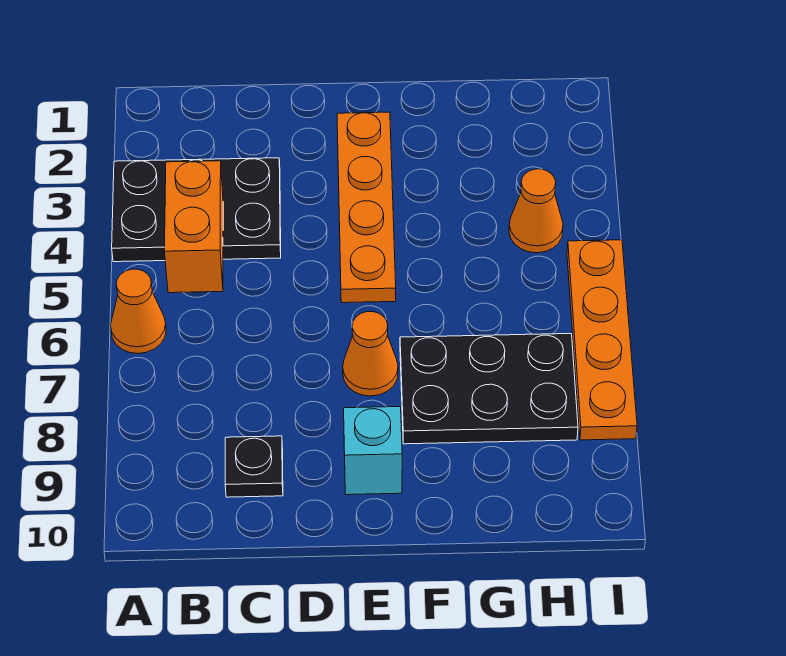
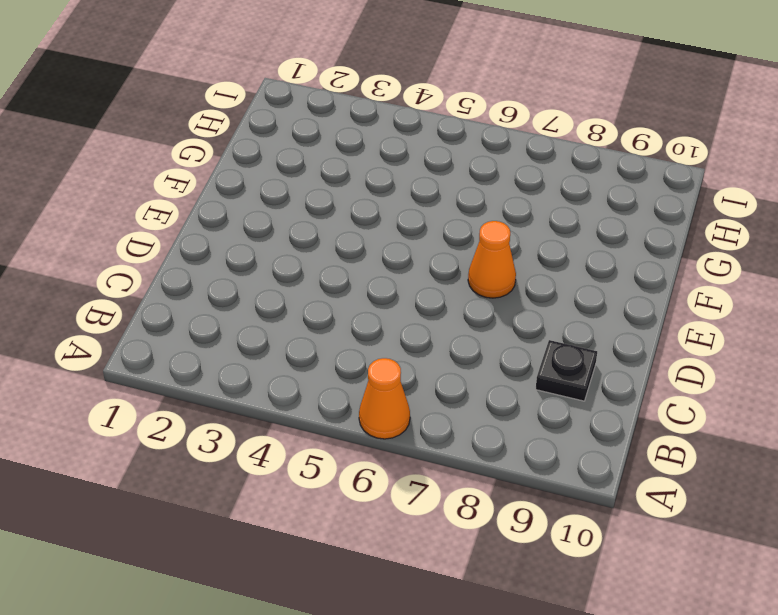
none -> black 2x3 plate [112,158,281,262]
none -> orange 1x4 plate [337,112,396,303]

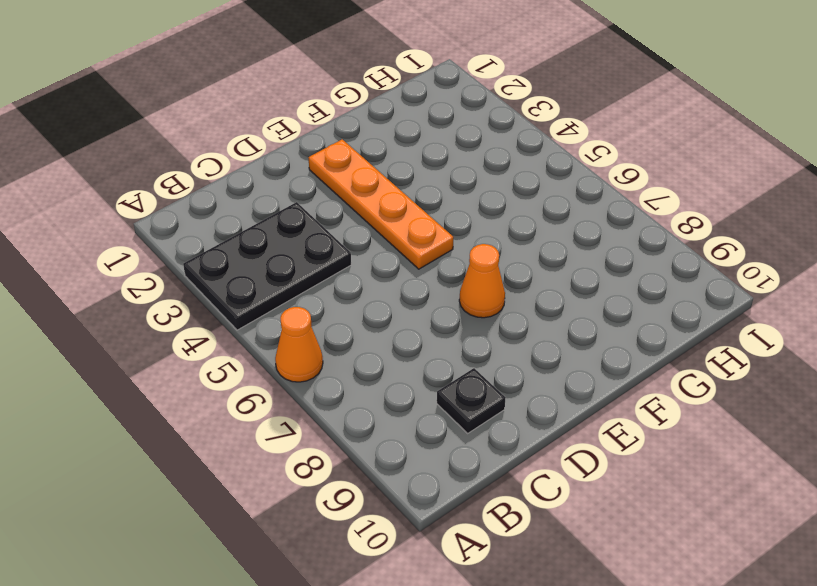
none -> cyan 1x1 brick [344,407,402,495]
none -> black 2x3 plate [400,334,578,444]

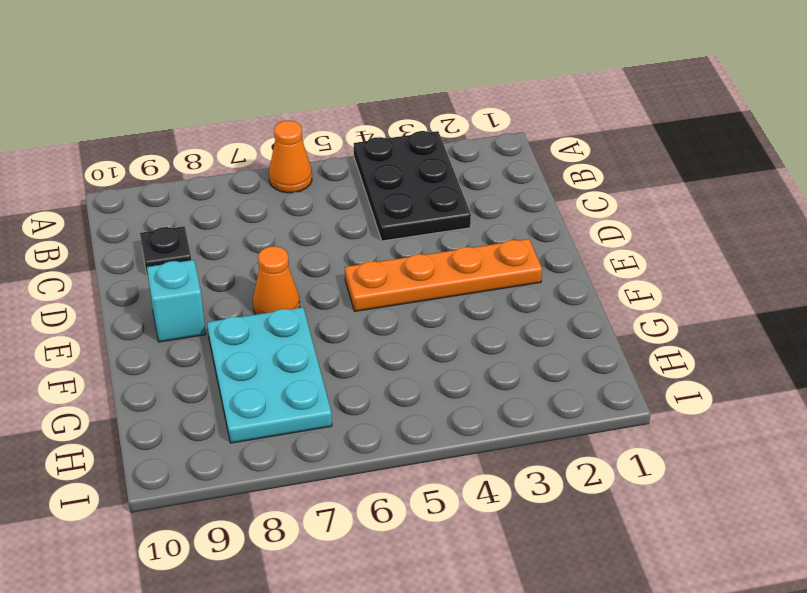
cyan 2x3 plate [207,307,332,443] -> black 2x3 plate [400,334,578,444]
none -> orange 1x1 cone [509,169,563,253]
none -> orange 1x4 plate [567,240,637,440]

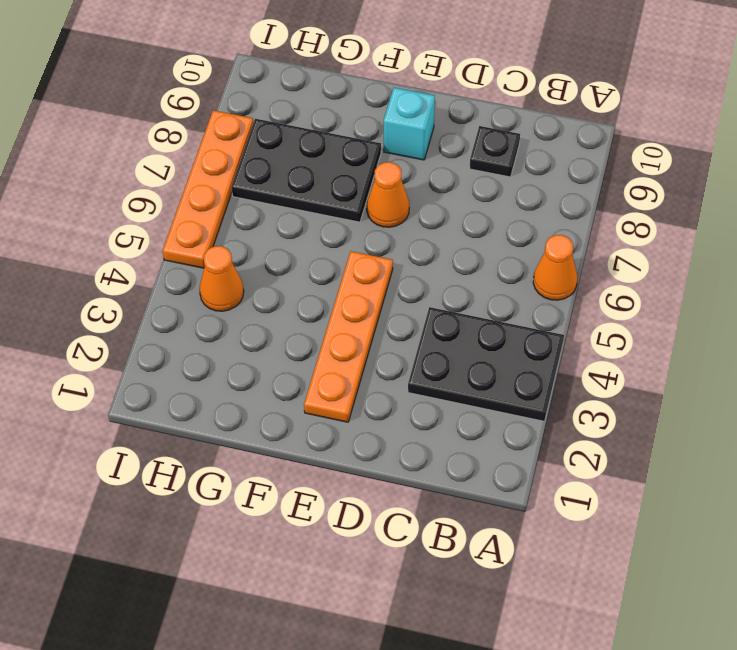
none -> orange 1x2 brick [164,161,223,293]

